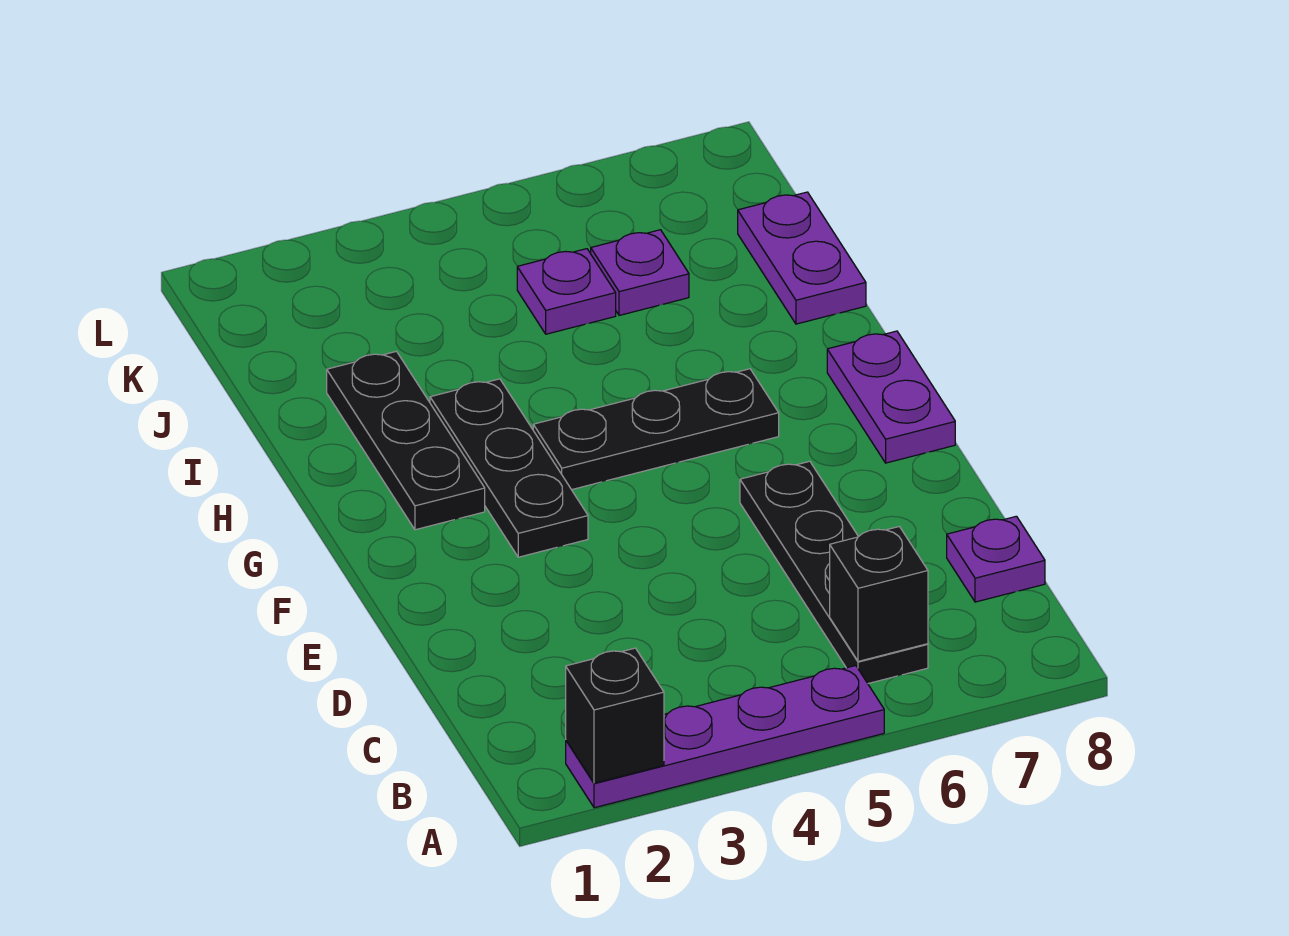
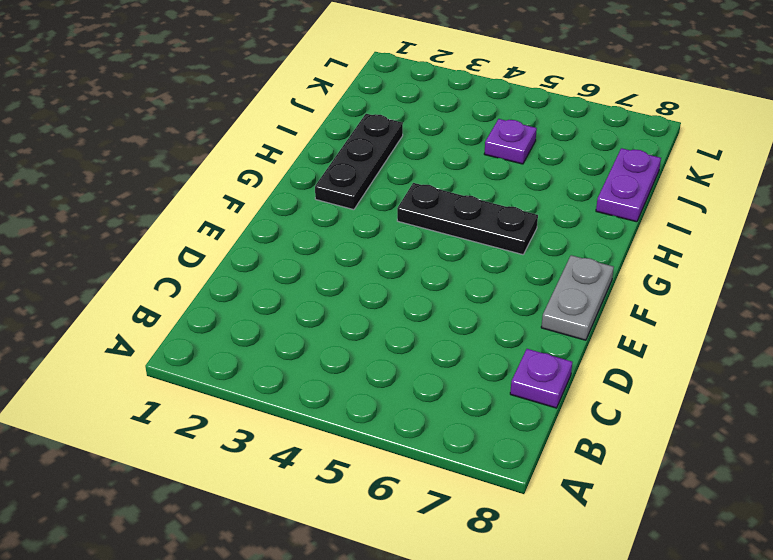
grey 1x2 plate [541,255,614,340] -> purple 1x2 plate [827,331,955,463]
none -> purple 1x4 plate [566,666,884,808]
none -> black 1x4 plate [740,461,928,683]
none -> black 1x3 plate [430,379,588,557]

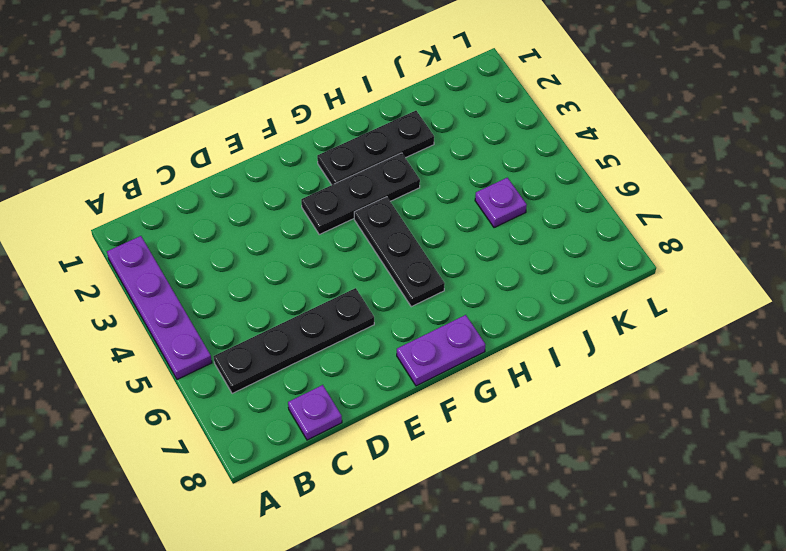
none -> purple 1x2 plate [738,192,866,324]
none -> purple 1x1 plate [591,230,689,315]
none -> black 1x1 brick [566,648,664,783]

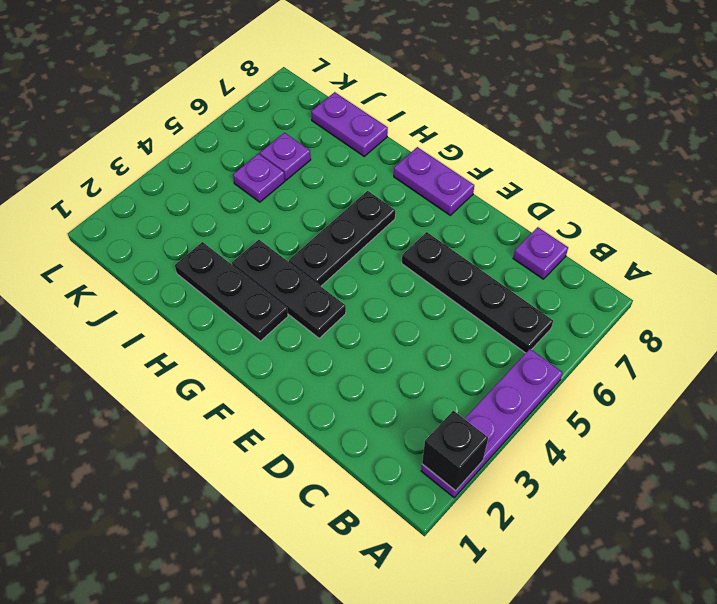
none -> black 1x1 brick [830,527,928,661]

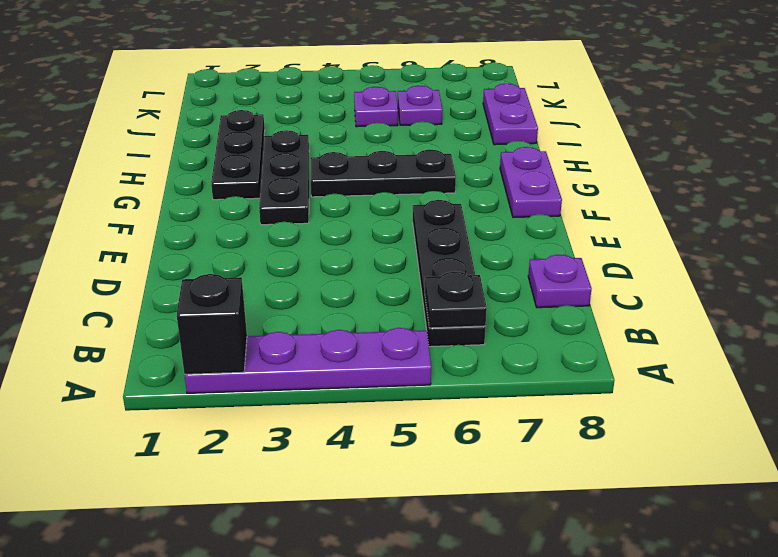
black 1x1 plate [425,271,487,328] -> black 1x1 brick [830,527,928,661]

